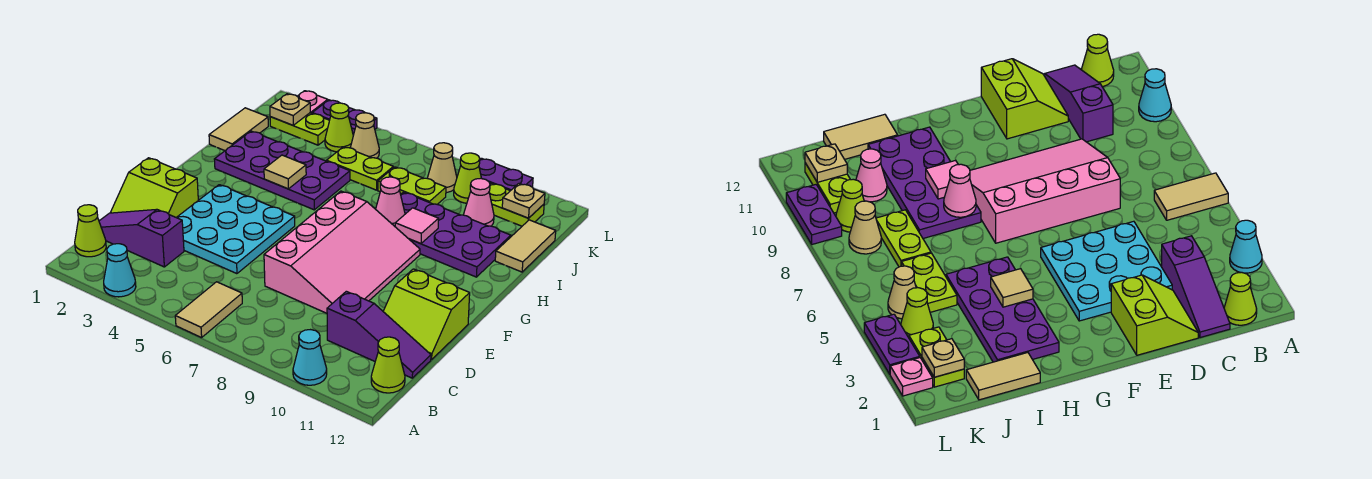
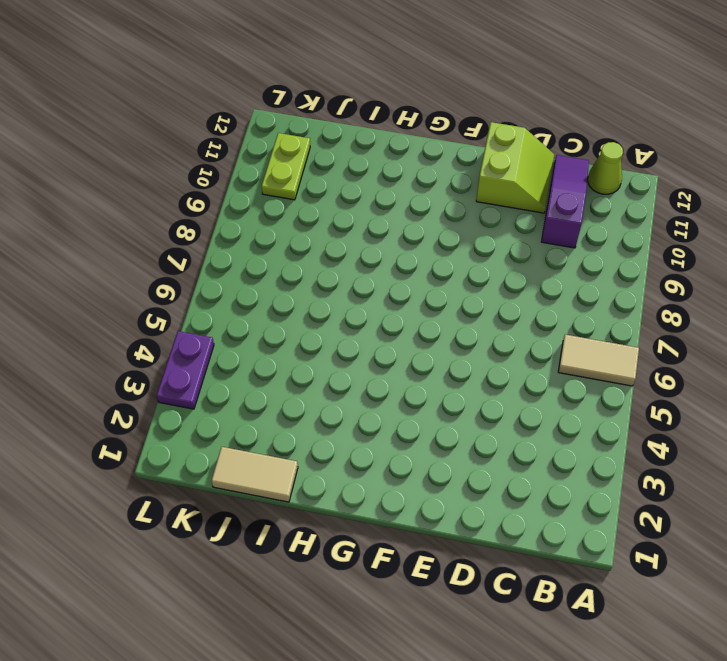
none -> cyan 1x1 cone [104,244,136,297]
none -> cyan 1x1 cone [293,330,327,385]
none -> lime 1x1 cone [75,205,106,257]
none -> purple 1x3 slope [99,209,184,267]

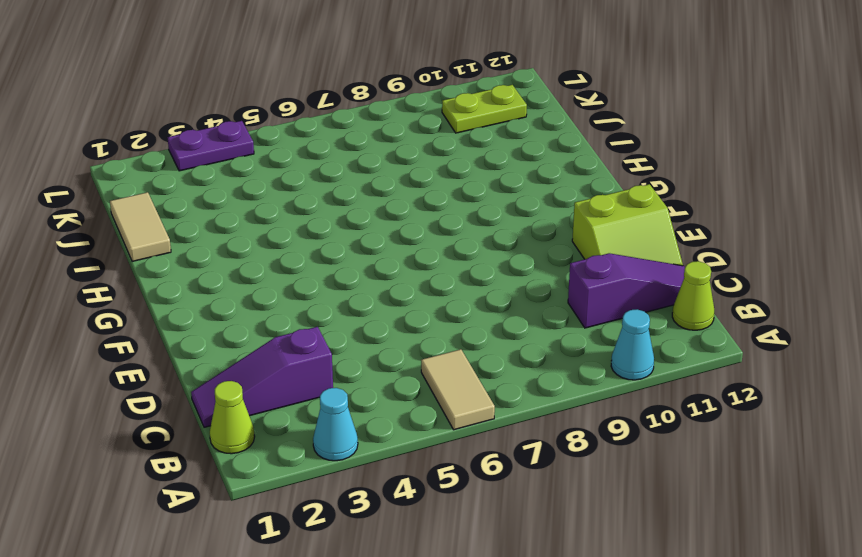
none -> lime 2x2 slope [111,158,198,217]
none -> cyan 3x3 plate [176,185,295,274]
none -> pink 3x4 slope [264,191,420,313]
none -> purple 2x4 plate [214,131,350,210]

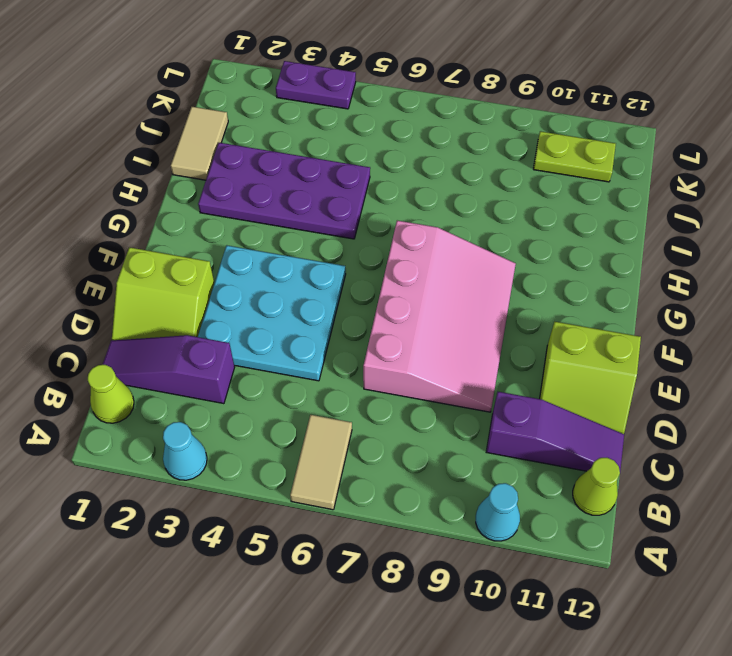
none -> purple 2x4 plate [401,192,511,277]
none -> tan 1x2 tile [495,220,556,272]
none -> lime 1x2 plate [327,147,393,190]
none -> lime 1x2 plate [378,167,446,204]

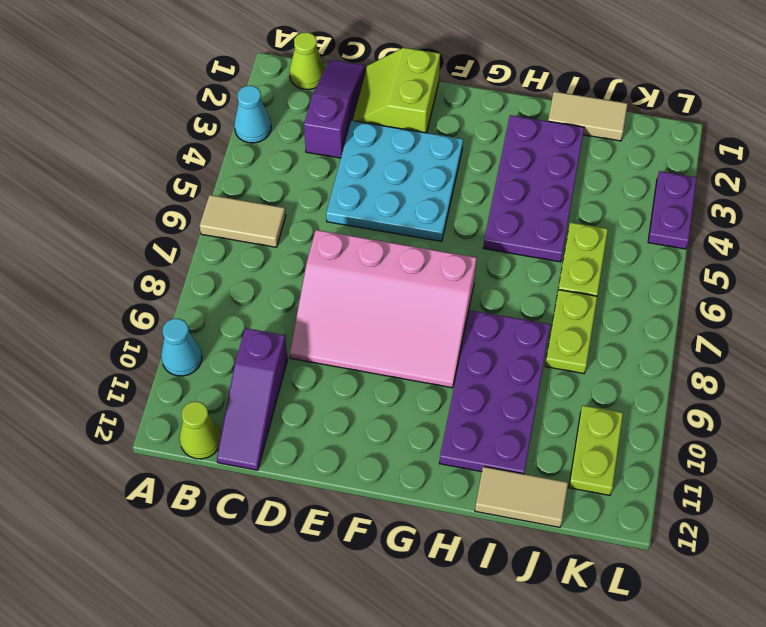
none -> lime 2x2 slope [383,269,470,360]
none -> pink 1x1 cone [464,178,494,226]
none -> lime 1x2 plate [270,113,330,145]
none -> lime 1x1 cone [325,103,353,152]

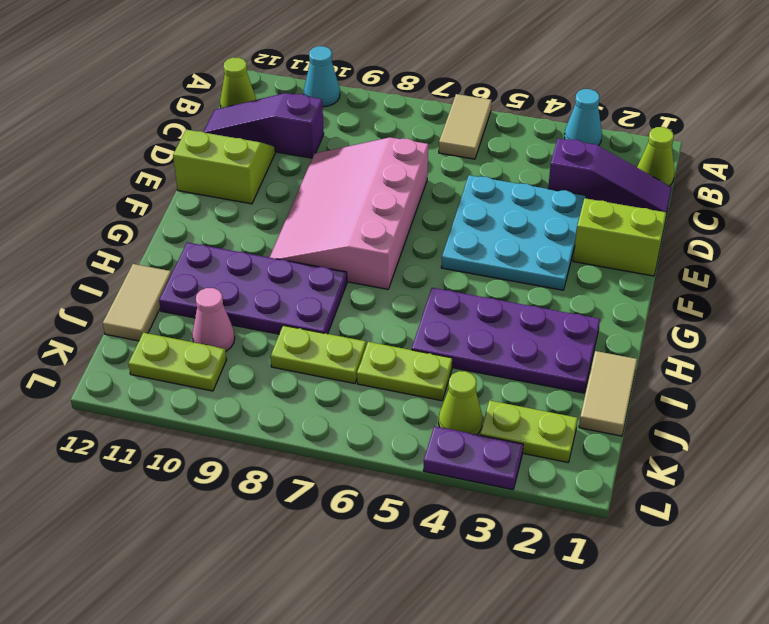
none -> tan 1x1 cone [350,113,379,158]
none -> tan 1x1 cone [427,143,457,193]
none -> lime 1x1 cone [454,153,482,203]
none -> pink 1x1 plate [297,91,328,113]

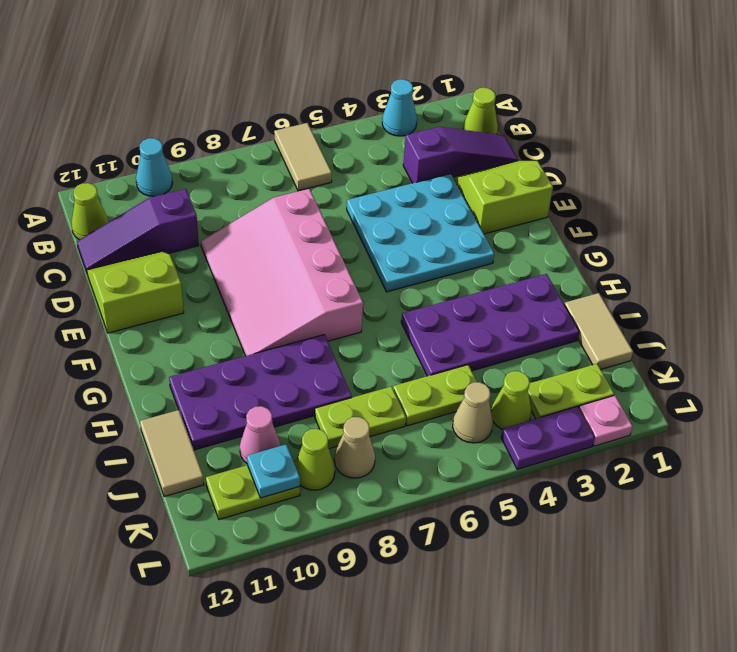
cyan 1x1 plate [247,444,300,498] -> none
none -> purple 1x2 plate [479,158,533,191]
none -> tan 1x1 tile [264,155,306,189]
none -> pink 1x1 cone [376,177,405,226]
none -> pink 1x1 tile [395,208,438,244]

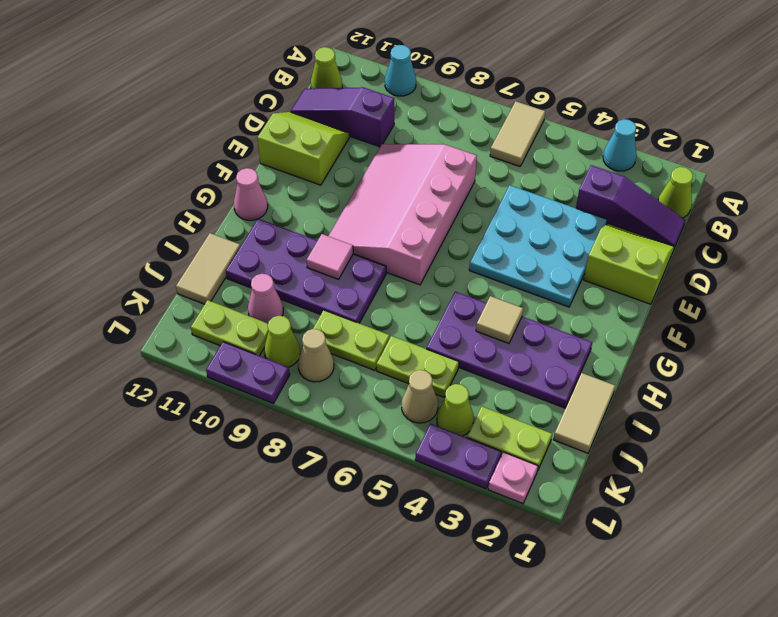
pink 1x1 cone [234,168,268,220] -> pink 1x1 cone moved to [376,177,405,226]
none -> tan 1x1 plate [270,94,310,125]
none -> tan 1x1 plate [502,184,545,218]

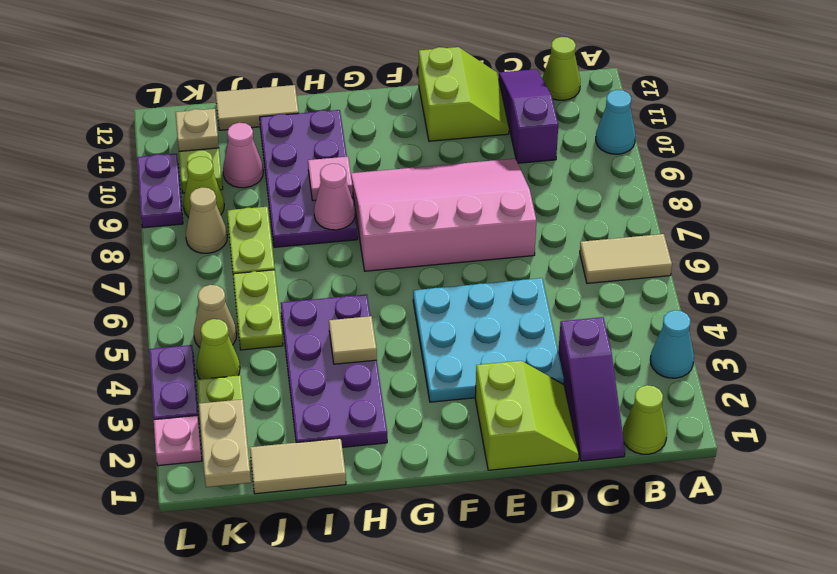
tan 1x2 plate [199,399,251,487] -> tan 1x1 plate [270,94,310,125]

